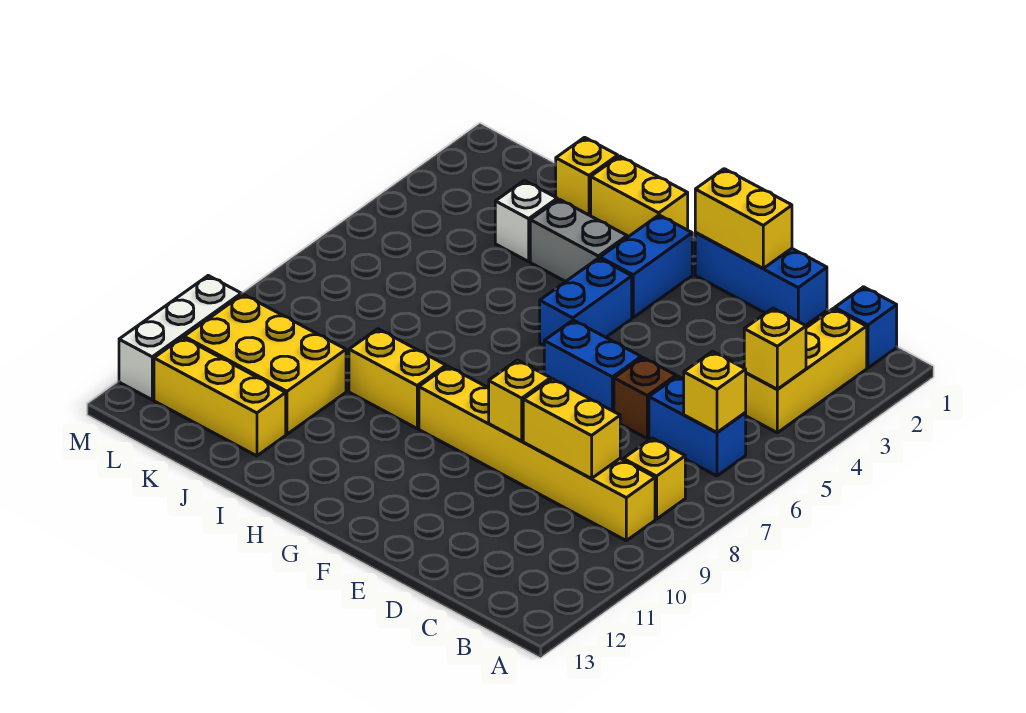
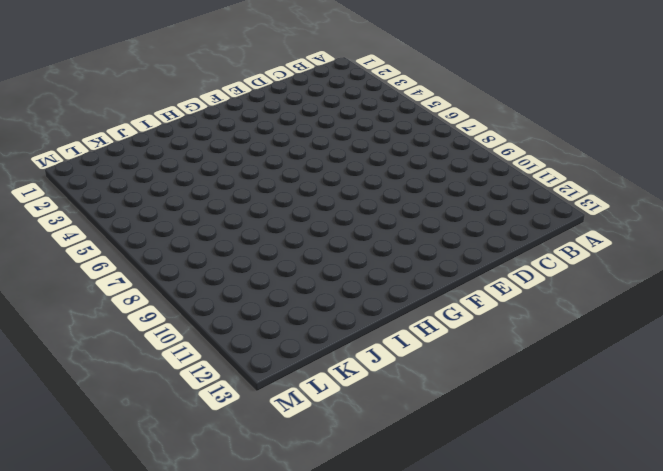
none -> blue 1x1 brick [835,287,897,368]
none -> yellow 1x3 brick [745,309,867,433]
none -> blue 1x2 brick [649,376,746,476]

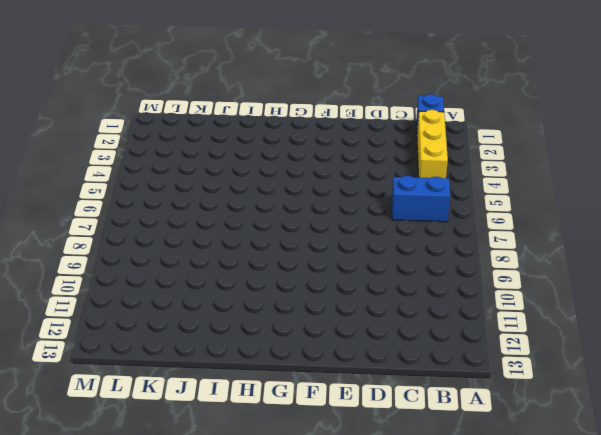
none -> yellow 1x1 brick [623,438,685,519]
none -> yellow 1x6 brick [419,366,655,541]
none -> blue 1x3 brick [695,232,827,326]

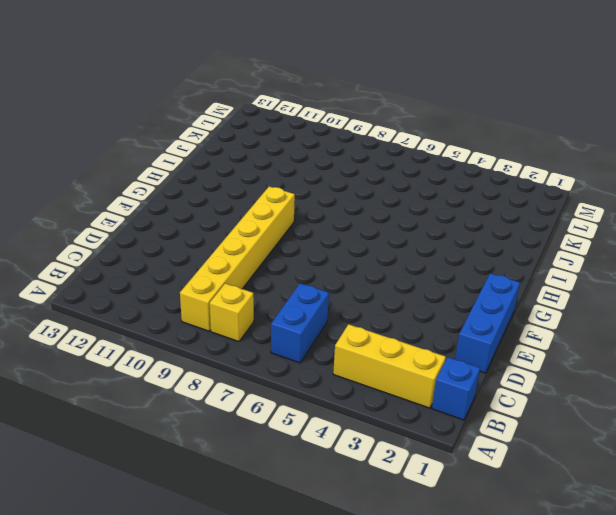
none -> brown 1x1 brick [614,358,676,438]
none -> blue 1x2 brick [544,320,641,411]
none -> blue 1x2 brick [600,215,692,318]

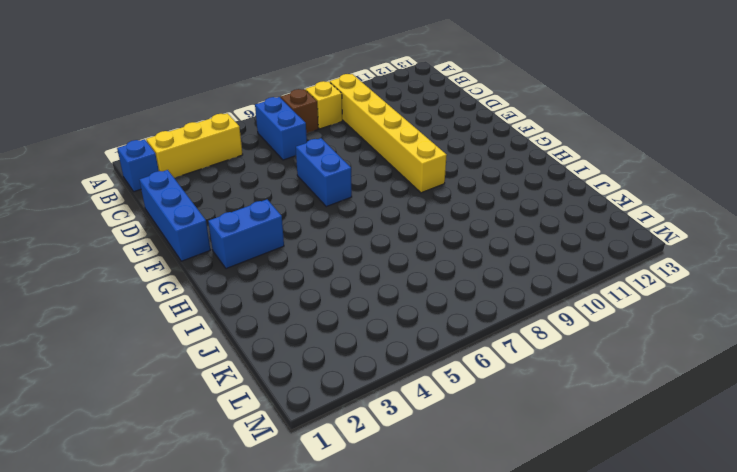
brown 1x1 brick [281,89,318,134] -> brown 1x1 brick moved to [614,358,676,438]
none -> blue 1x2 brick [540,258,632,345]
none -> yellow 1x2 brick [591,156,688,237]
none -> grey 1x2 brick [530,199,627,282]

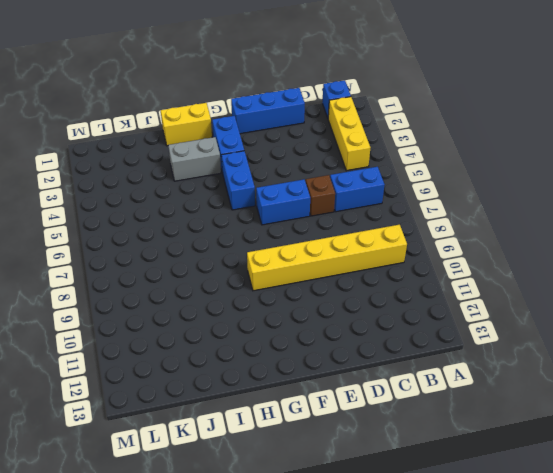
none -> yellow 1x1 brick [623,438,685,519]
none -> yellow 1x2 brick [349,329,446,428]
none -> yellow 1x1 brick [556,137,618,216]

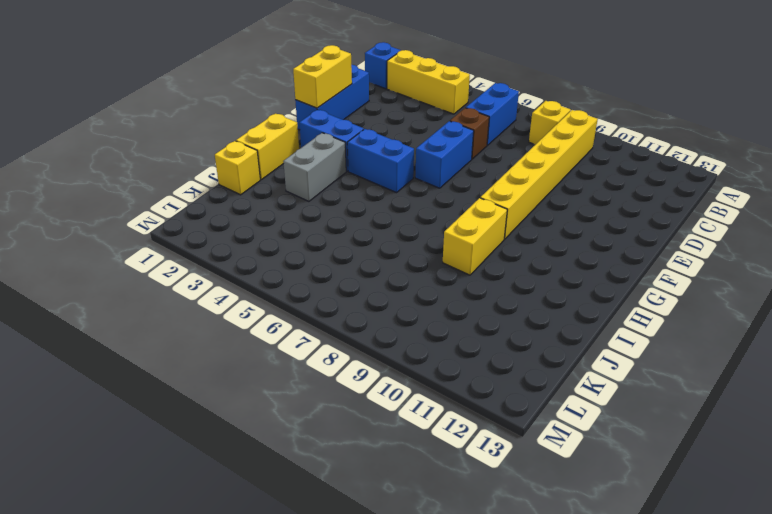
none -> white 1x1 brick [495,181,557,262]
none -> yellow 2x3 brick [184,294,346,434]
none -> yellow 1x3 brick [154,337,286,456]

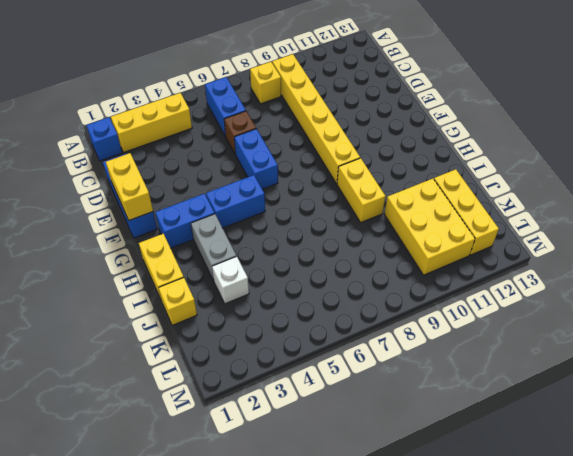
none -> white 1x3 brick [119,276,241,400]
none -> yellow 1x1 brick [744,308,806,389]
none -> yellow 1x1 brick [684,351,746,433]

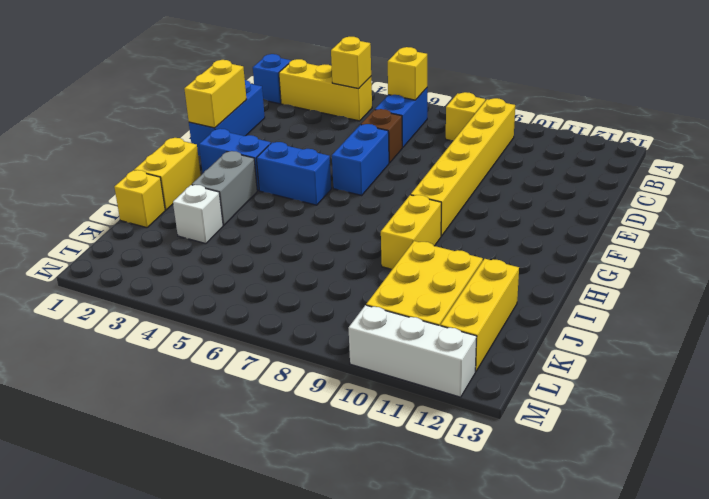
none -> yellow 1x2 brick [523,379,620,479]
none -> yellow 1x1 brick [489,360,551,441]

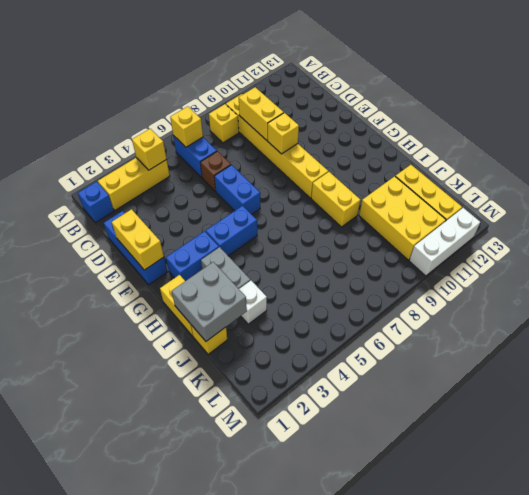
grey 2x2 brick [172,262,247,341] -> none

